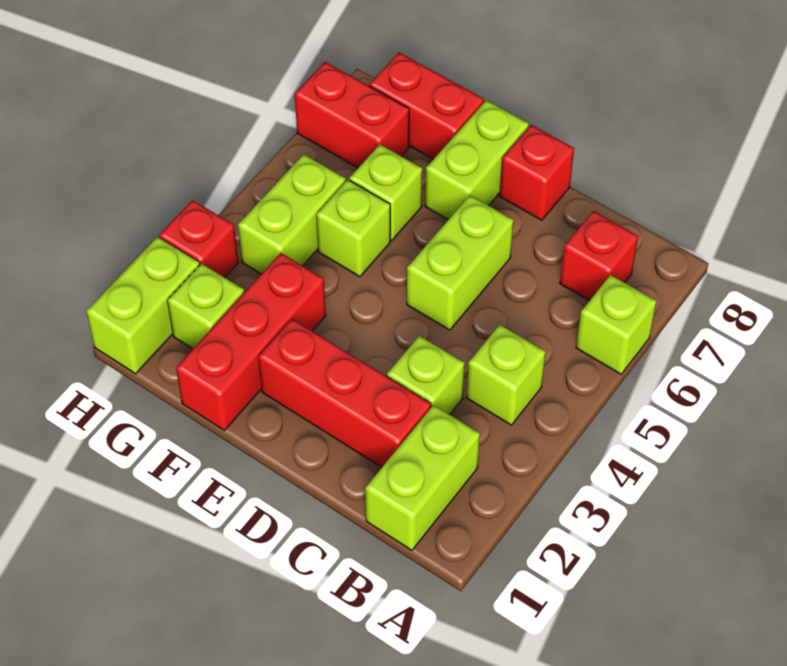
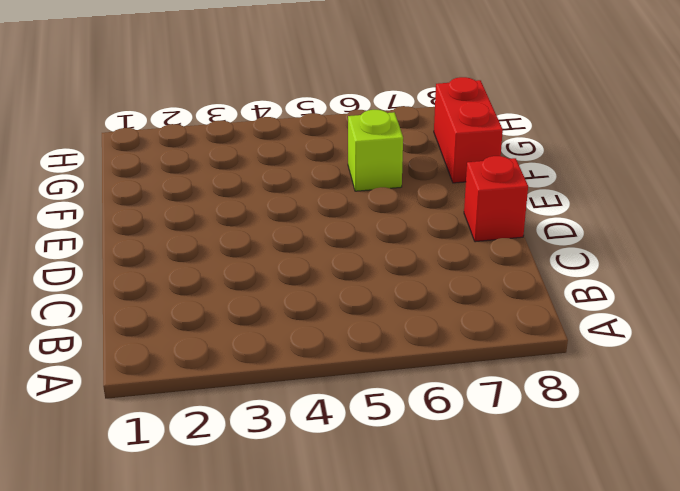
none -> lime 1x1 brick [576,275,656,374]
none -> lime 1x2 brick [365,405,480,550]
none -> lime 1x1 brick [467,325,546,425]

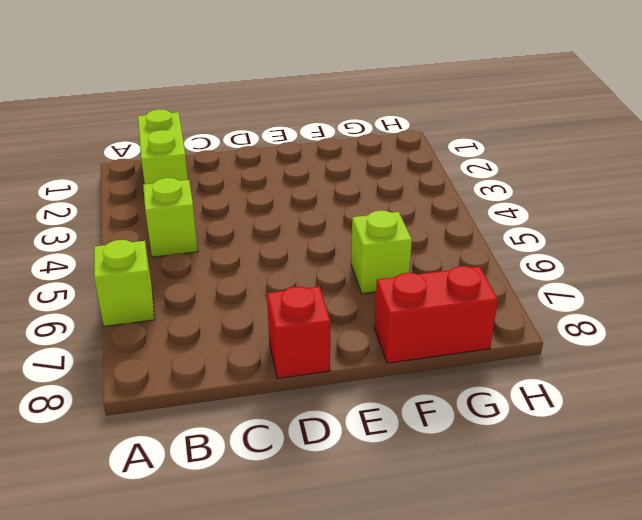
none -> red 1x1 brick [560,211,638,301]
none -> red 1x3 brick [258,319,431,467]
none -> lime 1x1 brick [387,336,465,415]

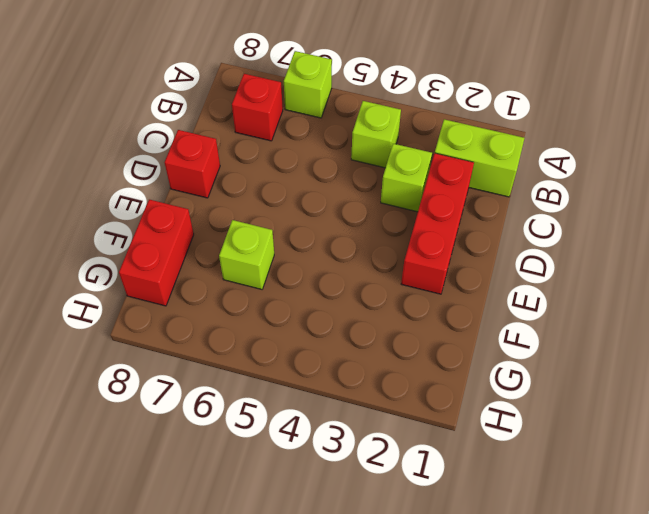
none -> lime 1x2 brick [407,195,514,330]
none -> lime 1x2 brick [425,100,529,220]
none -> red 1x3 brick [176,253,326,431]

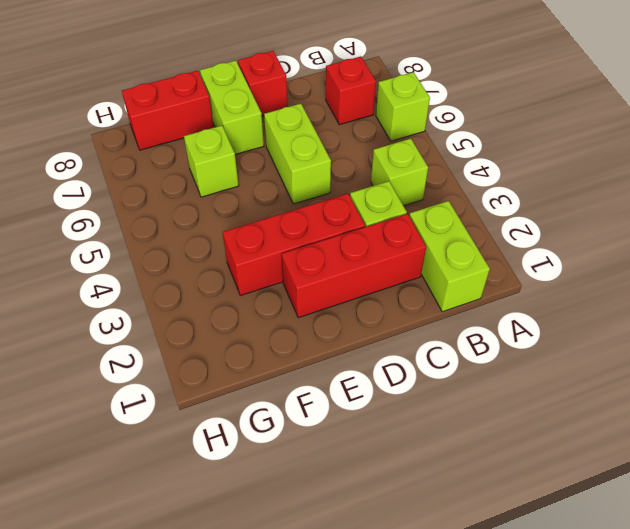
red 1x3 brick [223,194,365,296] -> red 1x3 brick turned to [176,253,326,431]
none -> lime 1x1 brick [316,180,390,277]
none -> lime 1x1 brick [167,264,244,349]
none -> lime 1x2 brick [238,154,346,274]

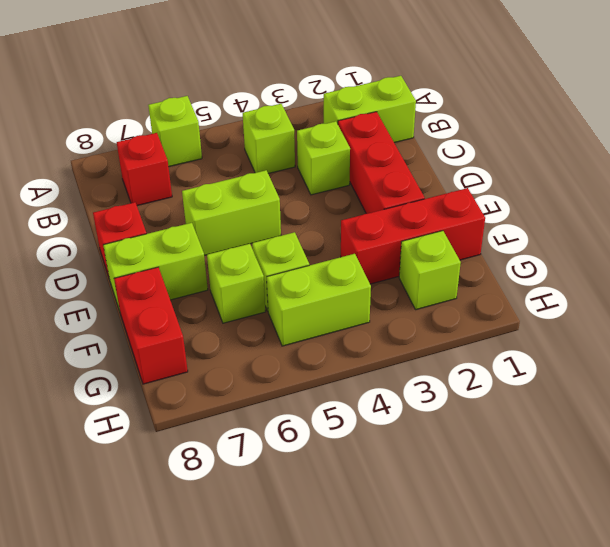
none -> red 1x2 brick [295,62,409,168]
none -> lime 1x2 brick [86,237,200,374]
none -> red 1x1 brick [159,200,238,278]

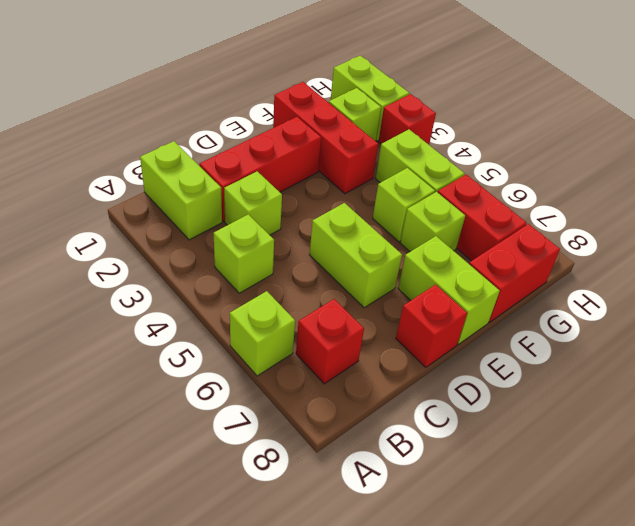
red 1x2 brick [438,175,527,261] -> red 1x2 brick turned to [295,62,409,168]

